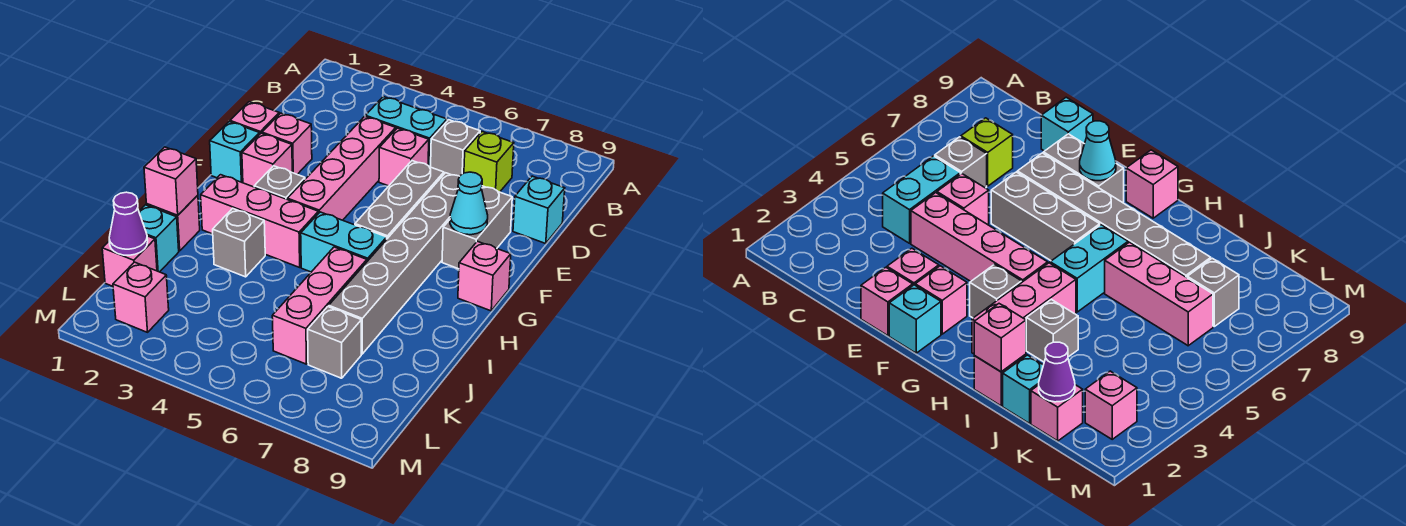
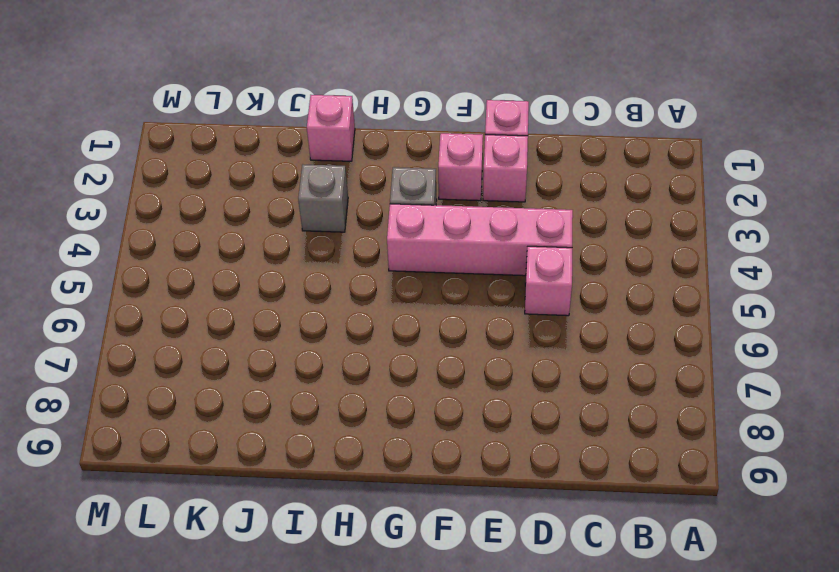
none -> cyan 1x2 brick [365,97,447,167]
none -> grey 1x1 brick [431,120,480,176]
none -> lime 1x1 brick [464,132,514,192]

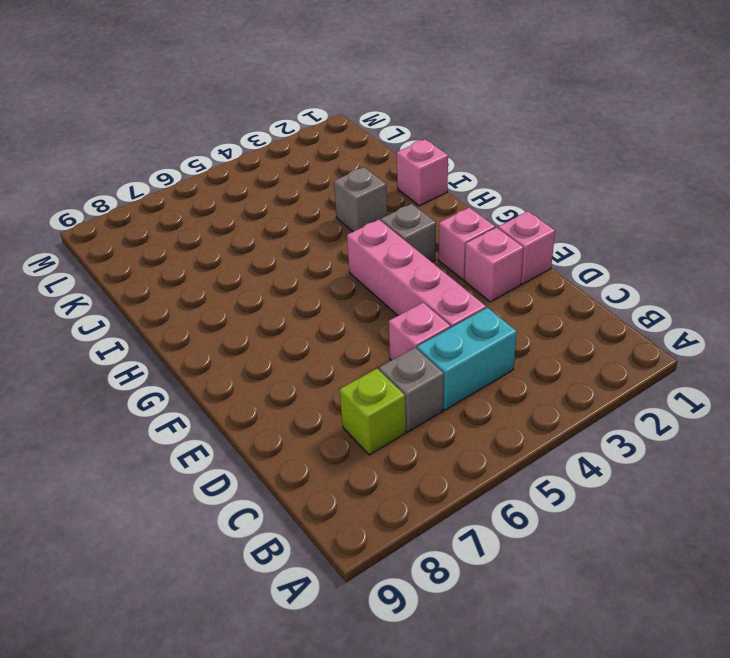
none -> cyan 1x1 brick [513,176,565,243]
none -> grey 1x3 brick [355,161,444,239]
none -> grey 1x6 brick [329,173,460,354]

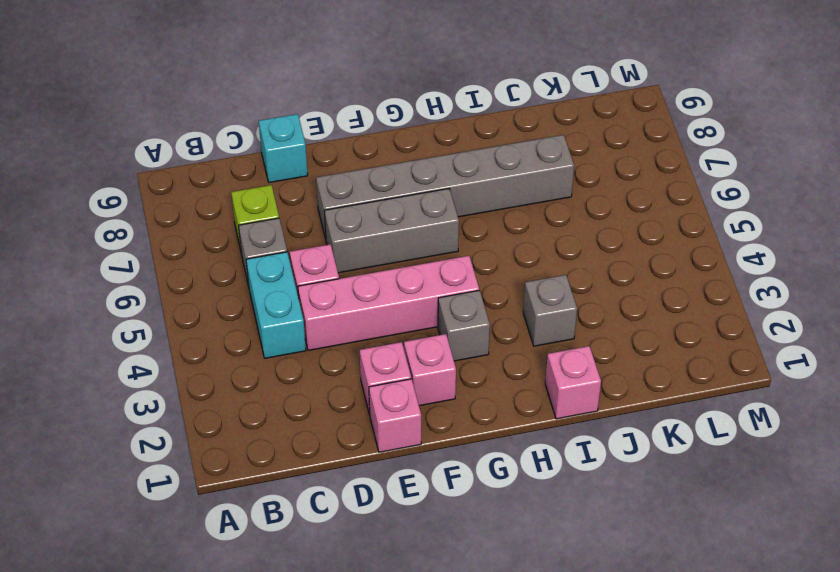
none -> grey 1x2 brick [442,186,512,269]
none -> cyan 1x1 brick [210,122,260,183]
none -> pink 1x1 brick [458,241,511,311]

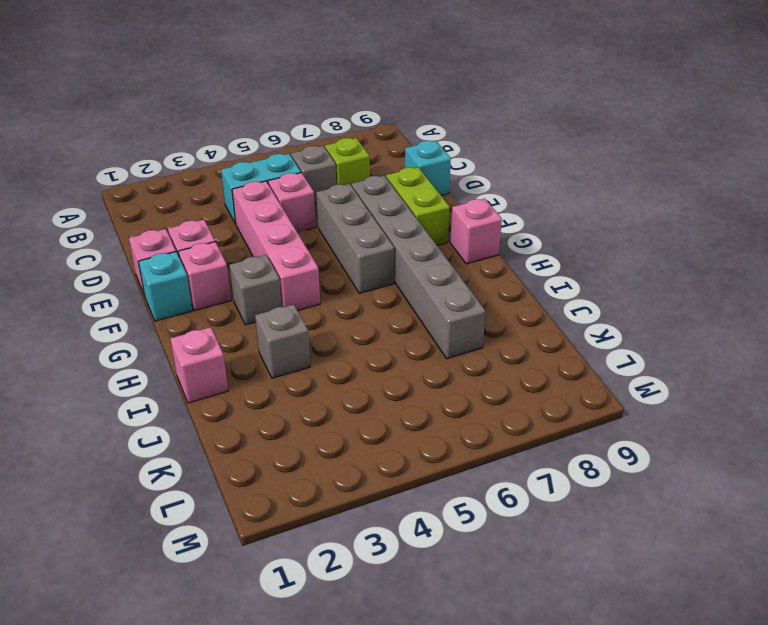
lime 1x2 brick [386,167,450,245] -> grey 1x2 brick [442,186,512,269]
none -> pink 1x3 brick [201,175,318,267]
none -> cyan 1x2 brick [301,212,387,272]
none -> pink 1x3 brick [272,247,367,364]

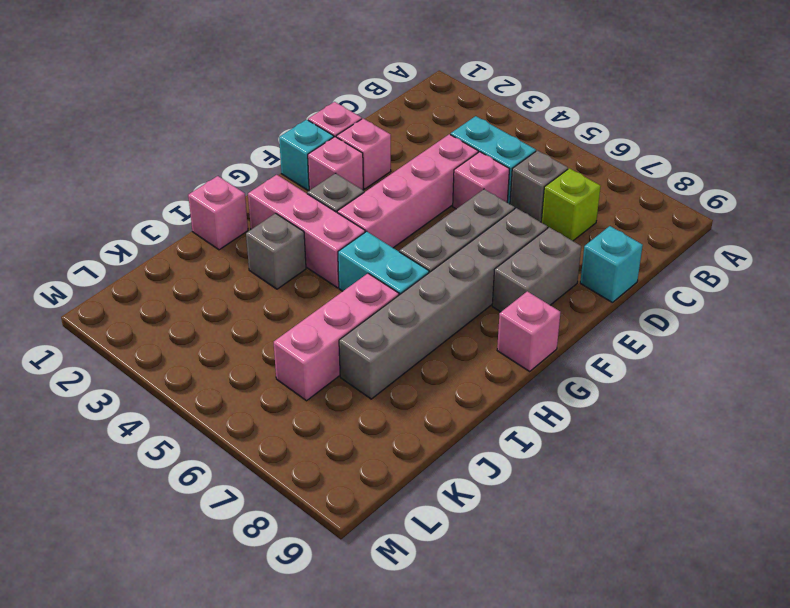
none -> cyan 1x1 brick [139,205,179,272]
none -> pink 1x1 brick [102,236,157,286]
none -> grey 1x1 brick [308,307,361,378]

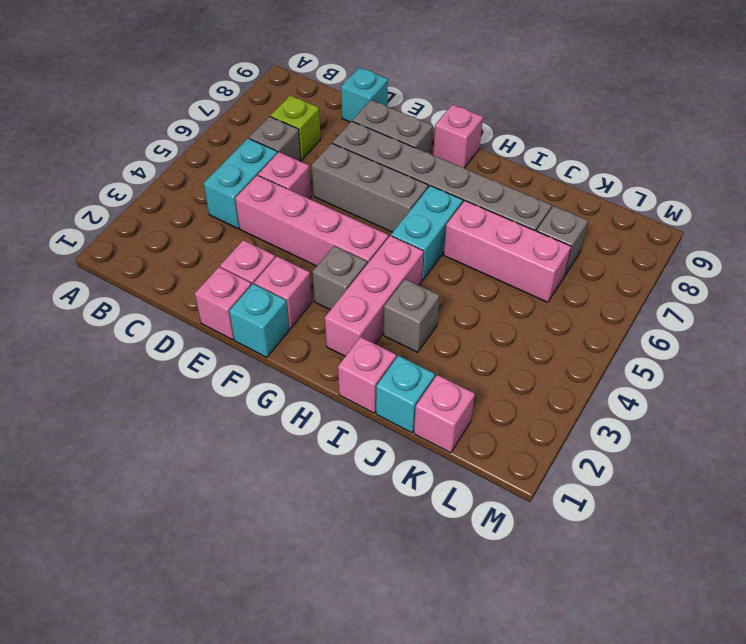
none -> pink 1x1 brick [113,262,169,332]
none -> cyan 1x1 cone [450,172,488,235]
none -> pink 1x1 brick [144,147,198,215]

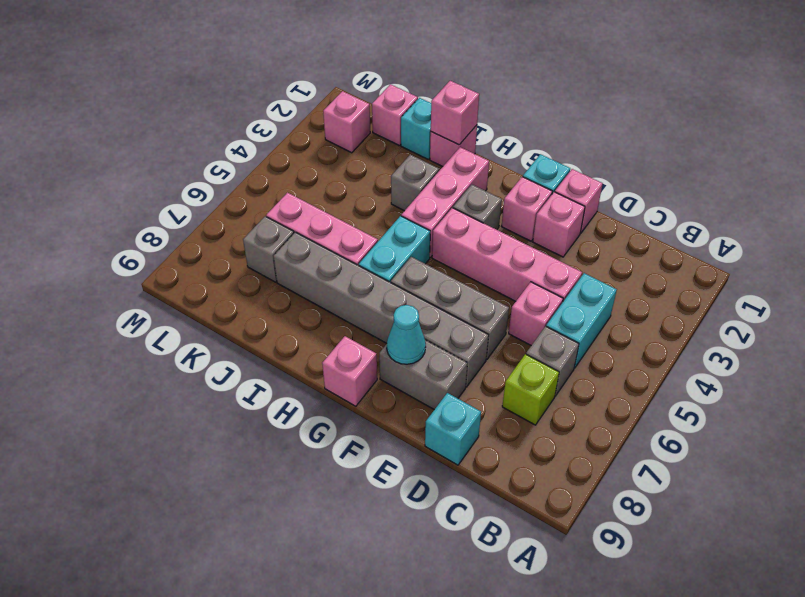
none -> purple 1x1 cone [109,192,148,255]

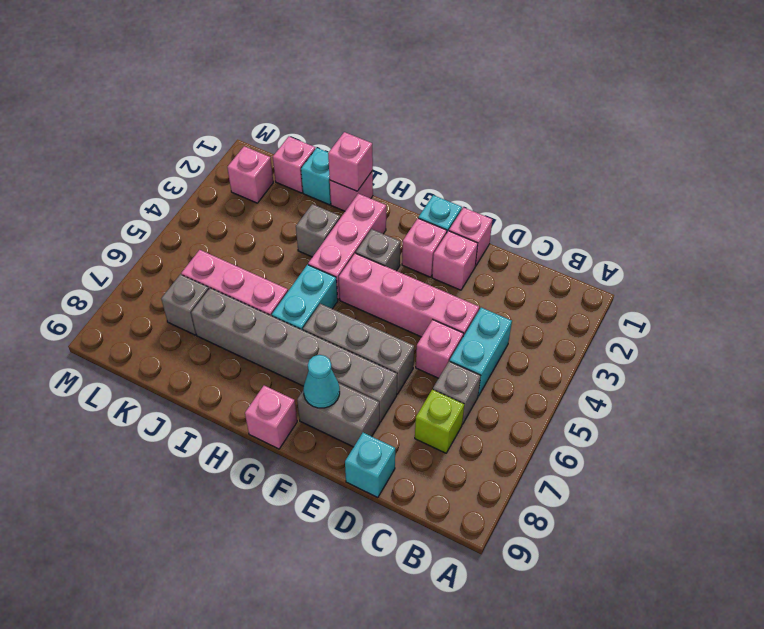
none -> purple 1x1 cone [109,192,148,255]

